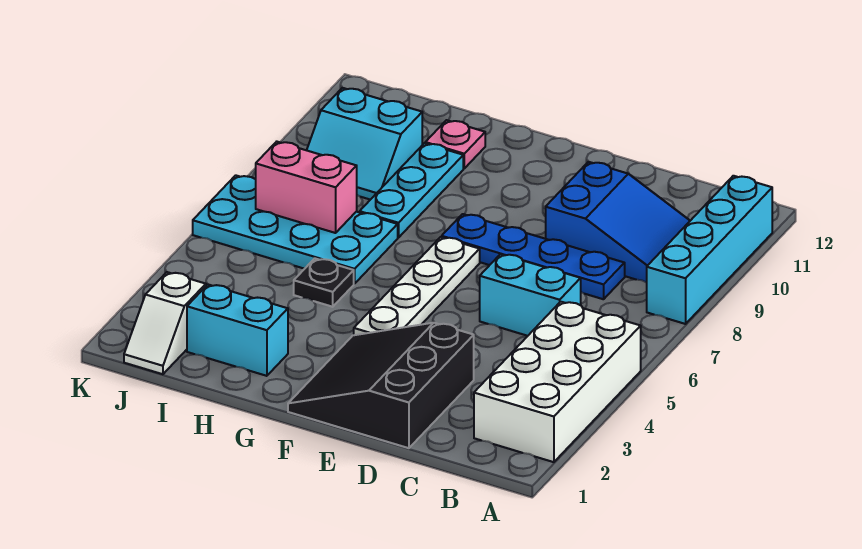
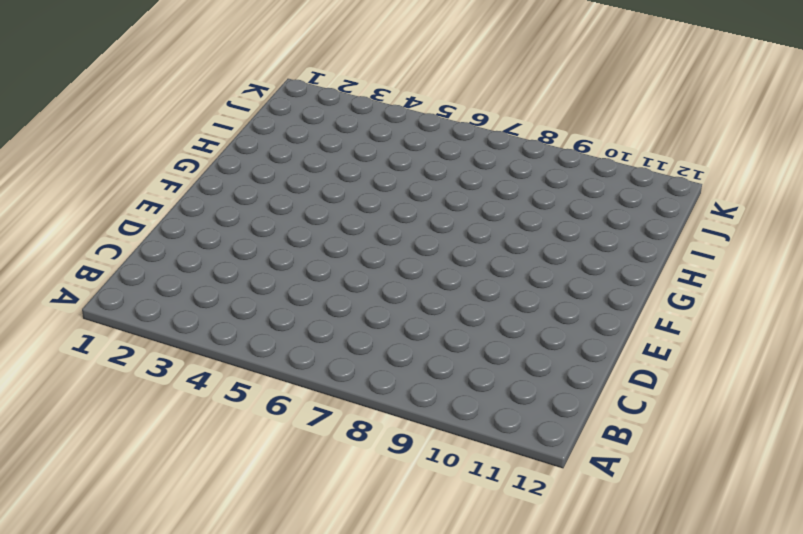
none -> white 2x4 brick [474,302,641,462]
none -> cyan 1x4 brick [647,176,772,324]
none -> blue 2x3 slope [546,162,690,283]

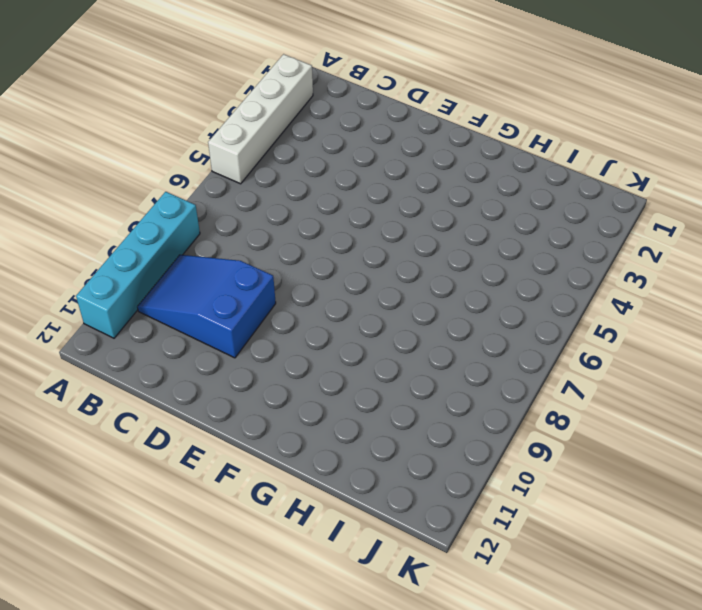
white 1x4 brick [208,54,313,184] -> white 2x4 brick [474,302,641,462]
none -> cyan 1x2 brick [480,254,581,336]
none -> blue 1x4 plate [442,214,625,299]
none -> black 3x3 slope [288,323,474,448]

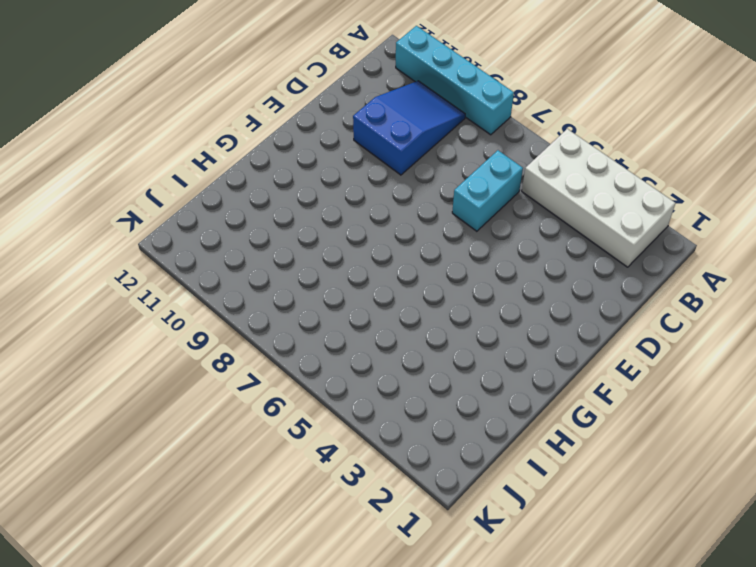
none -> blue 1x4 plate [442,214,625,299]
none -> black 3x3 slope [288,323,474,448]
none -> white 1x4 plate [354,237,480,335]

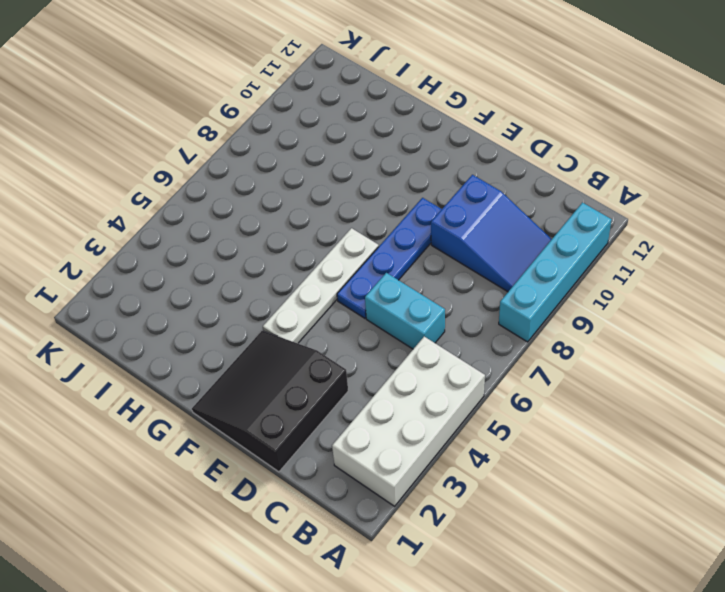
blue 1x4 plate [337,198,442,318] -> blue 1x4 plate turned to [442,214,625,299]
none -> cyan 1x2 brick [187,285,288,376]
none -> black 1x1 plate [294,259,354,307]
none -> cyan 2x4 plate [193,175,398,284]

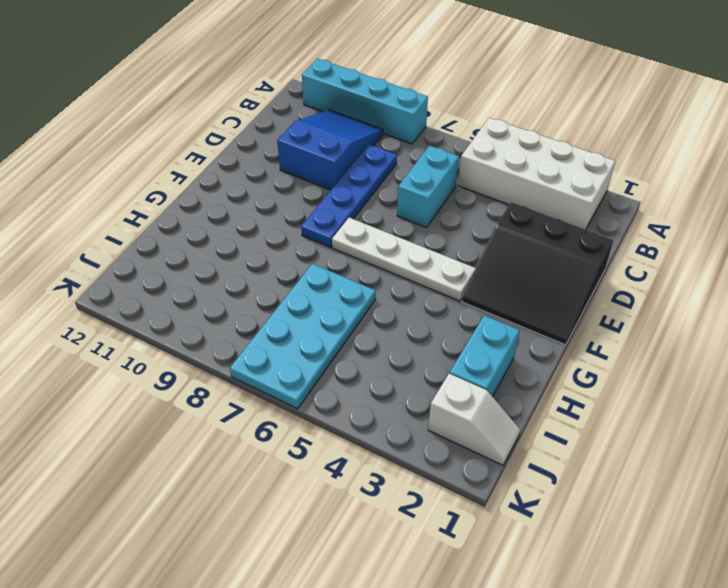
none -> black 1x1 plate [294,259,354,307]
none -> cyan 1x3 plate [360,143,463,238]
none -> pink 1x1 plate [425,120,485,168]

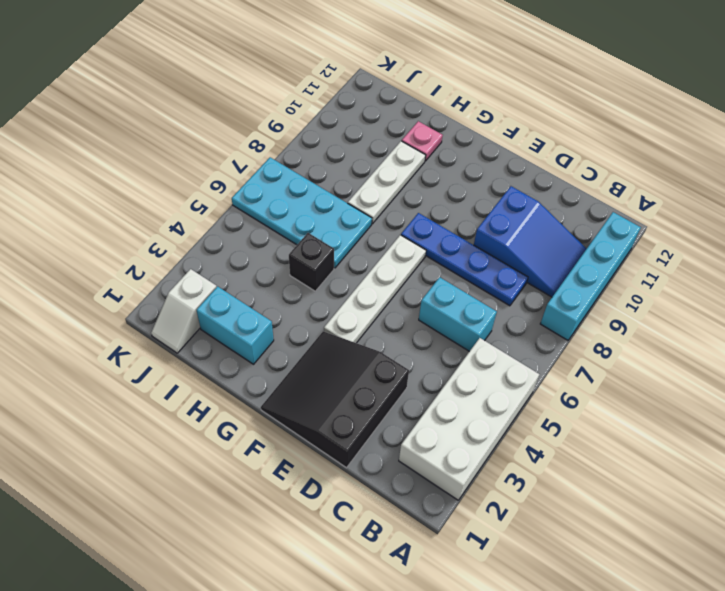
black 1x1 brick [289,233,334,291] -> black 1x1 plate [294,259,354,307]
white 1x3 plate [348,141,426,224] -> cyan 1x3 plate [360,143,463,238]
none -> cyan 2x2 slope [307,88,422,200]
none -> pink 1x2 brick [256,142,357,233]

